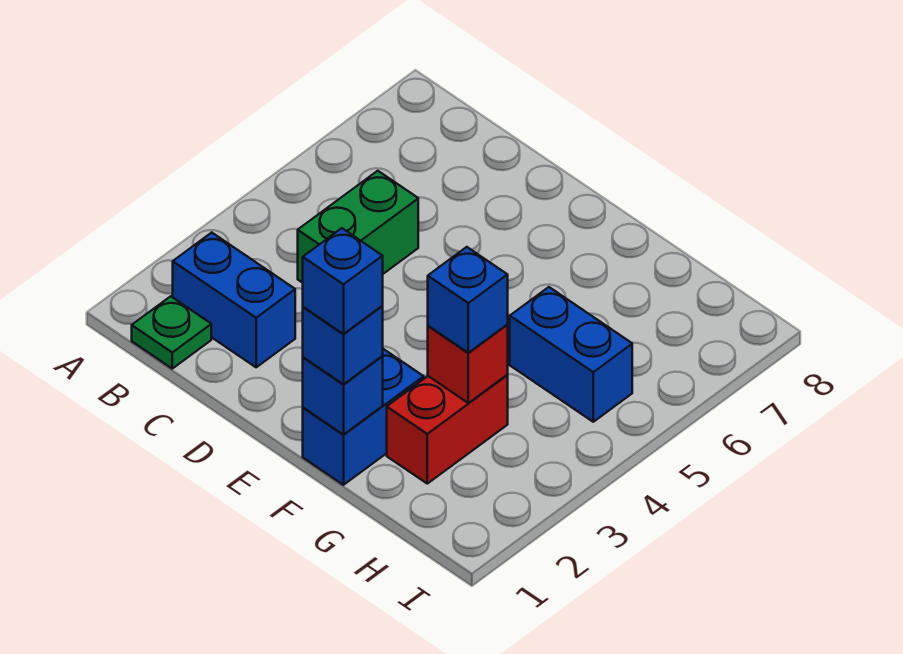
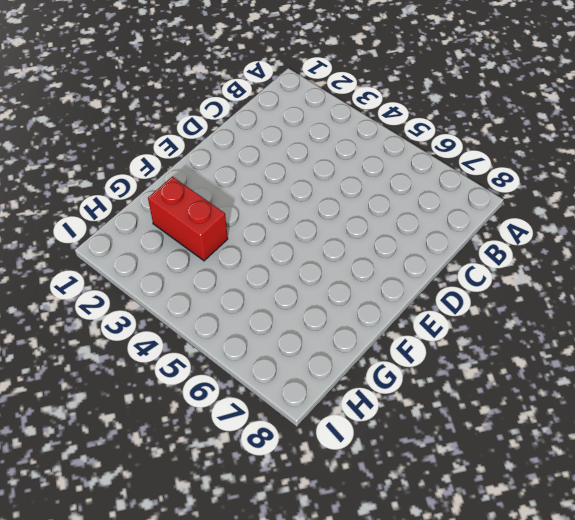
none -> green 1x1 plate [132,296,211,369]
none -> blue 1x2 brick [173,233,295,367]

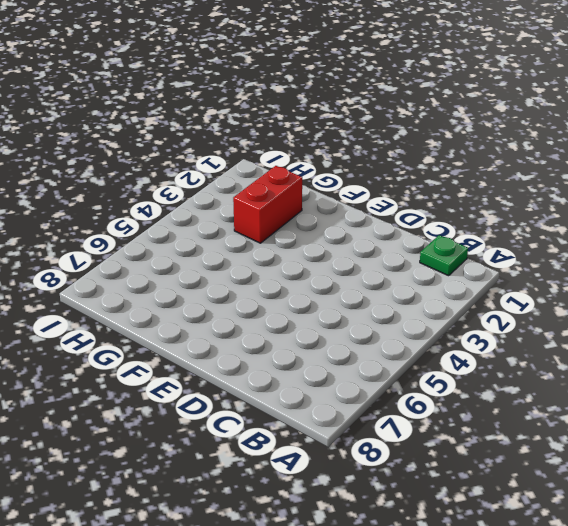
none -> blue 1x2 brick [173,233,295,367]
none -> green 1x2 brick [298,171,418,283]

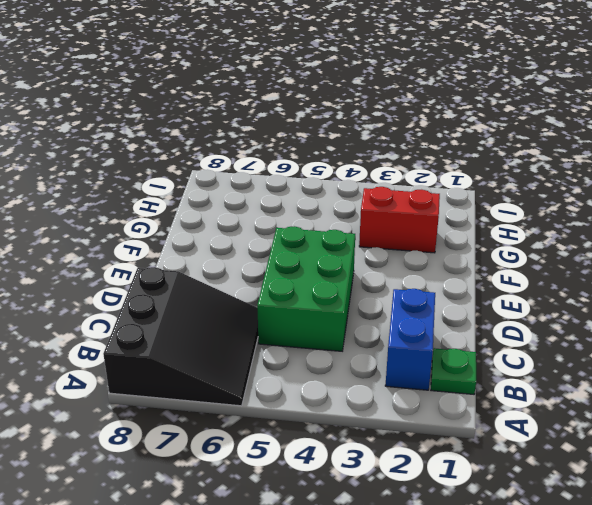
black 3x3 slope [103,267,258,406] -> none
green 2x3 brick [257,226,355,351] -> green 1x2 brick [298,171,418,283]
none -> blue 1x2 brick [303,349,424,485]
none -> blue 1x2 brick [510,287,632,422]

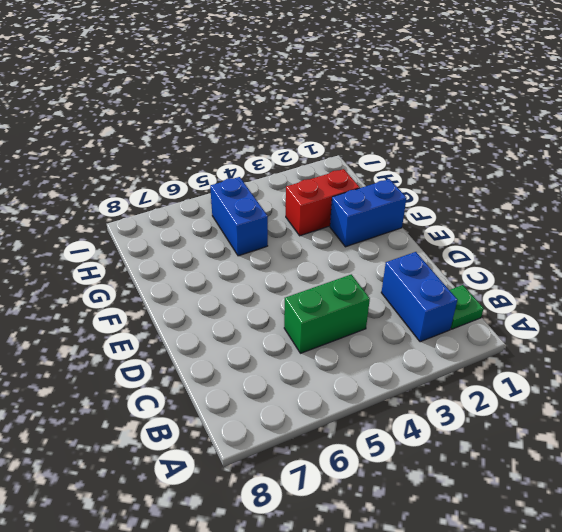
none -> blue 1x1 brick [303,356,383,435]
none -> red 1x1 brick [428,325,508,403]

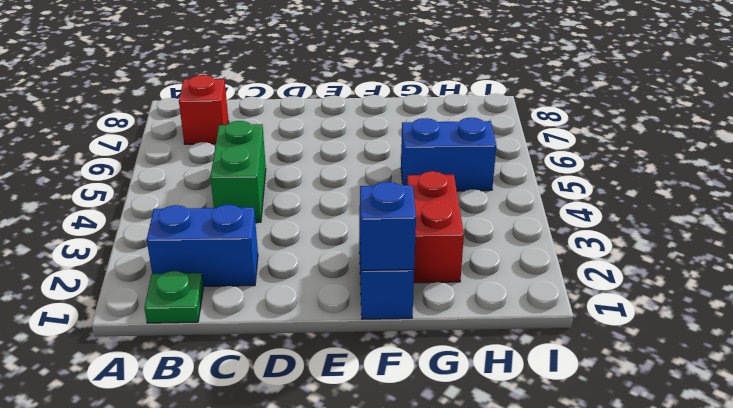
red 1x1 brick [179,75,229,144] -> red 1x1 brick moved to [428,325,508,403]
none -> blue 1x1 brick [303,306,383,385]
none -> blue 1x1 brick [428,247,508,353]

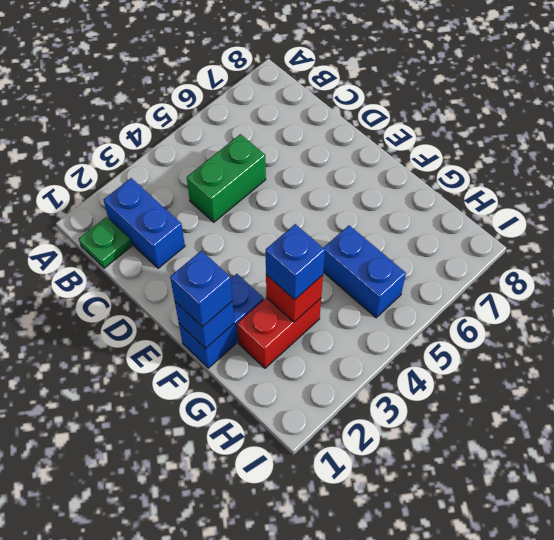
none -> blue 1x1 brick [303,228,383,334]

